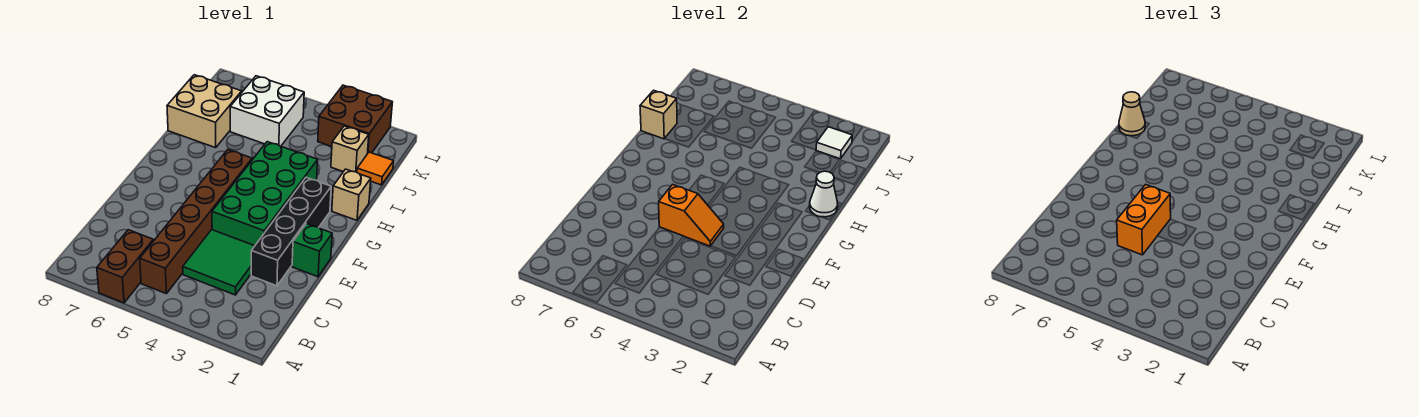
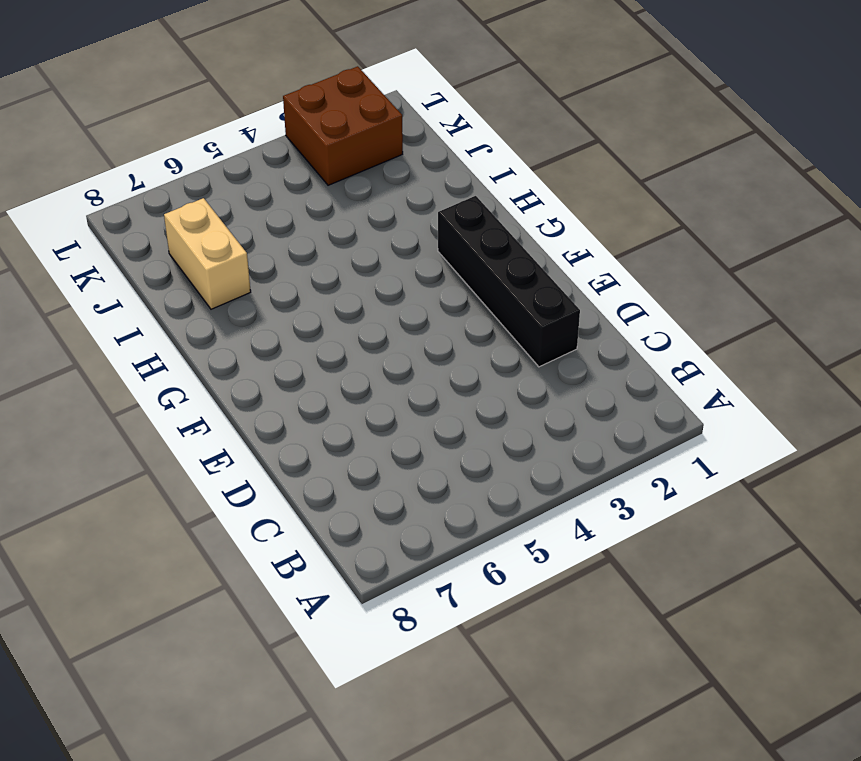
tan 1x2 brick [164,198,251,309] -> tan 2x2 brick [167,75,242,148]
none -> brown 1x2 brick [97,230,153,303]
none -> brown 1x6 brick [140,150,252,294]
none -> green 2x2 tile [183,230,254,295]

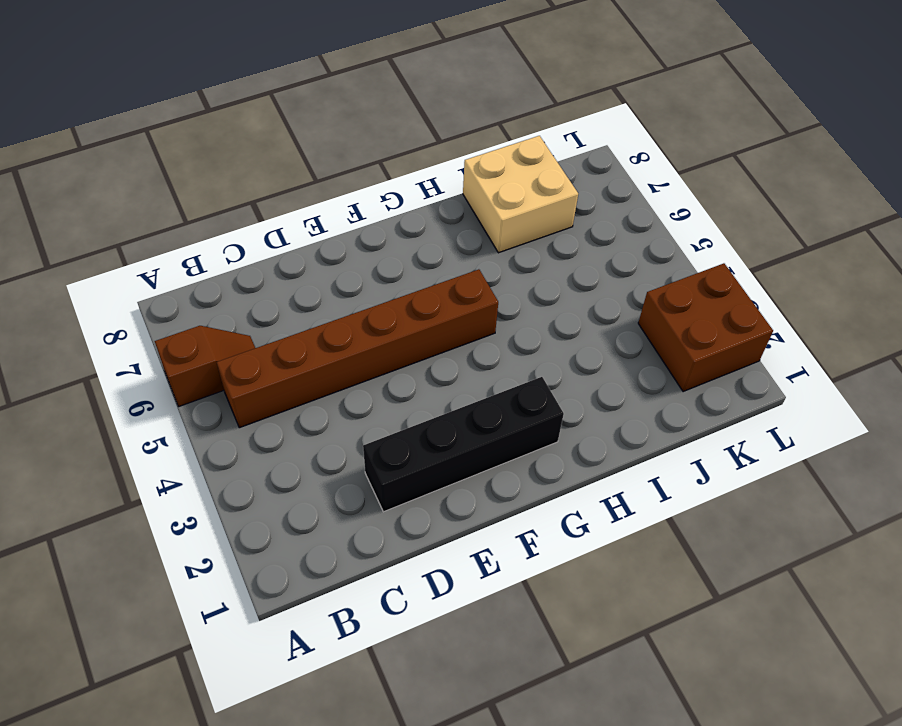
brown 1x2 slope [155,326,255,406] -> brown 1x2 brick [97,230,153,303]
none -> green 2x2 tile [183,230,254,295]
none -> green 1x1 brick [292,224,332,277]
none -> green 2x4 brick [212,142,318,246]

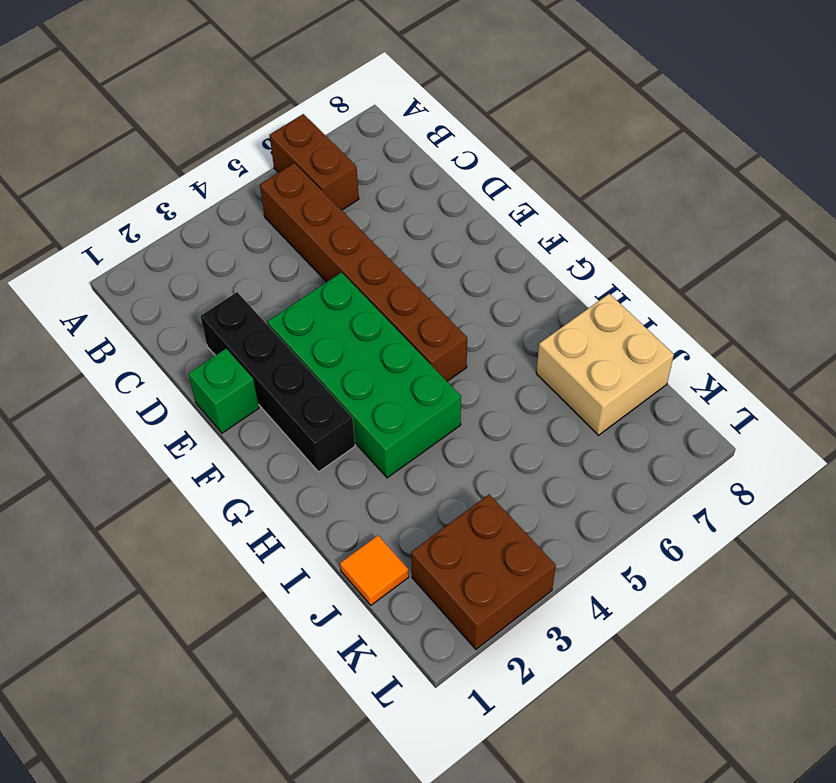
none -> green 2x2 tile [183,230,254,295]
none -> tan 1x1 brick [332,169,371,220]
none -> tan 1x1 brick [331,126,369,172]

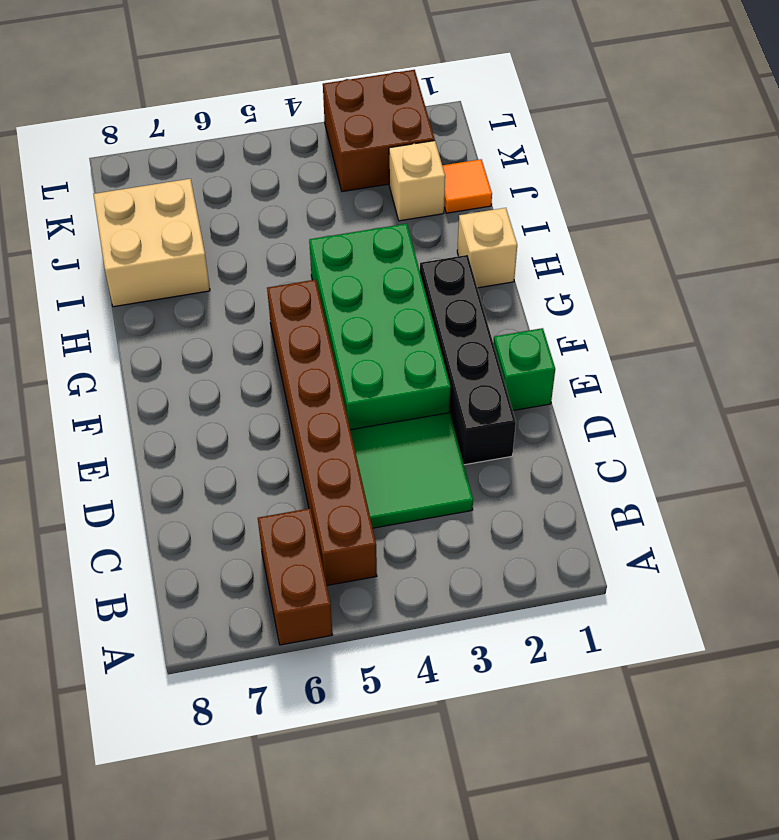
none -> white 2x2 brick [230,76,304,146]
none -> orange 1x2 slope [659,184,724,246]
none -> white 1x1 cone [810,171,838,217]

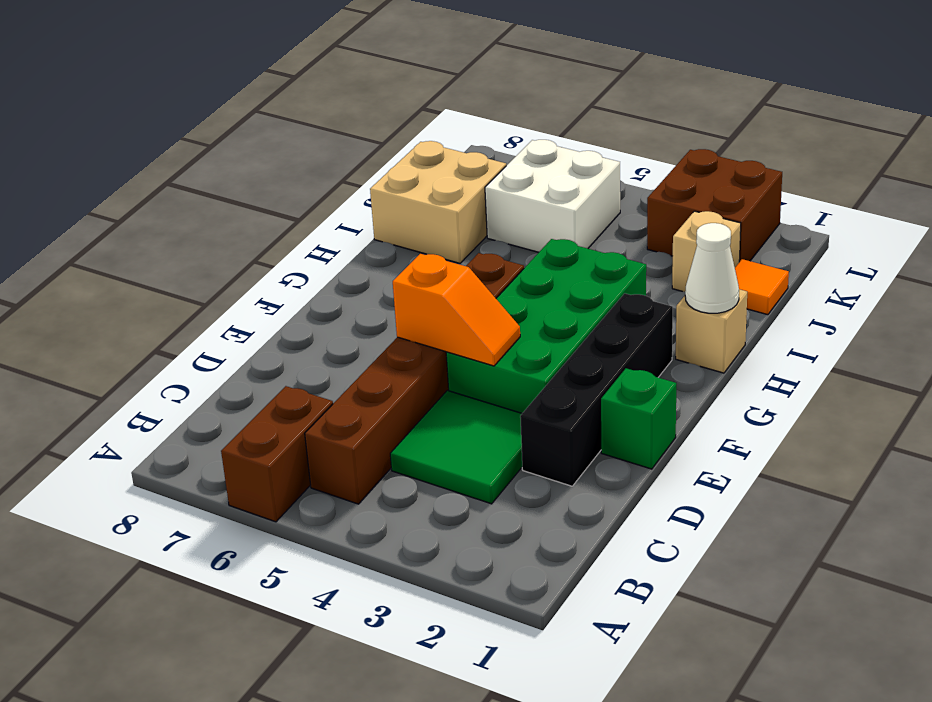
none -> tan 1x1 brick [640,90,677,139]
none -> white 1x1 tile [816,127,852,159]
none -> orange 1x2 brick [1117,184,1171,255]

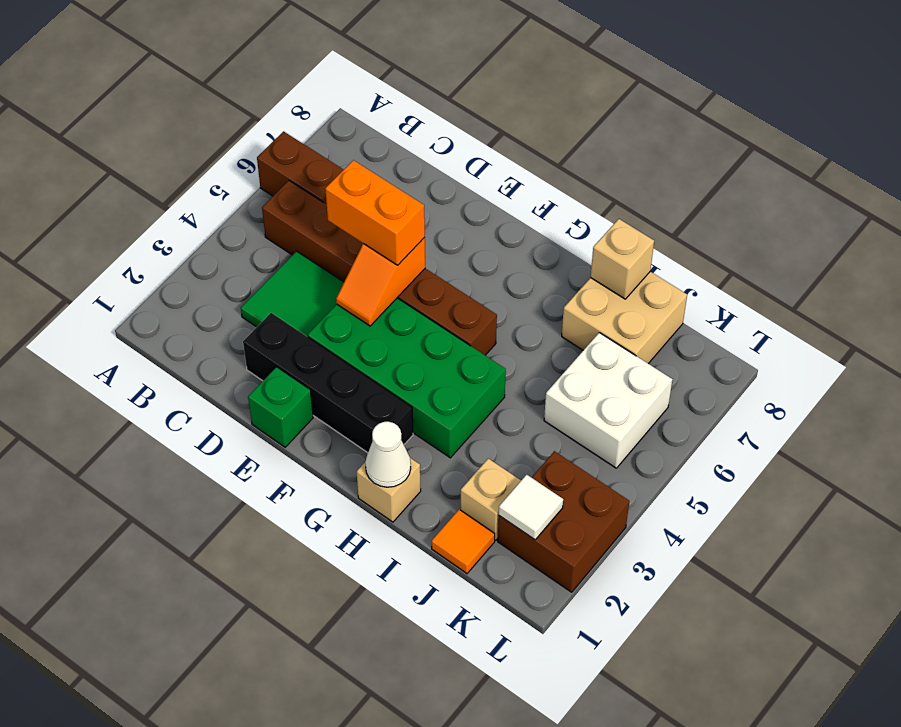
none -> tan 1x1 cone [1119,92,1145,136]

